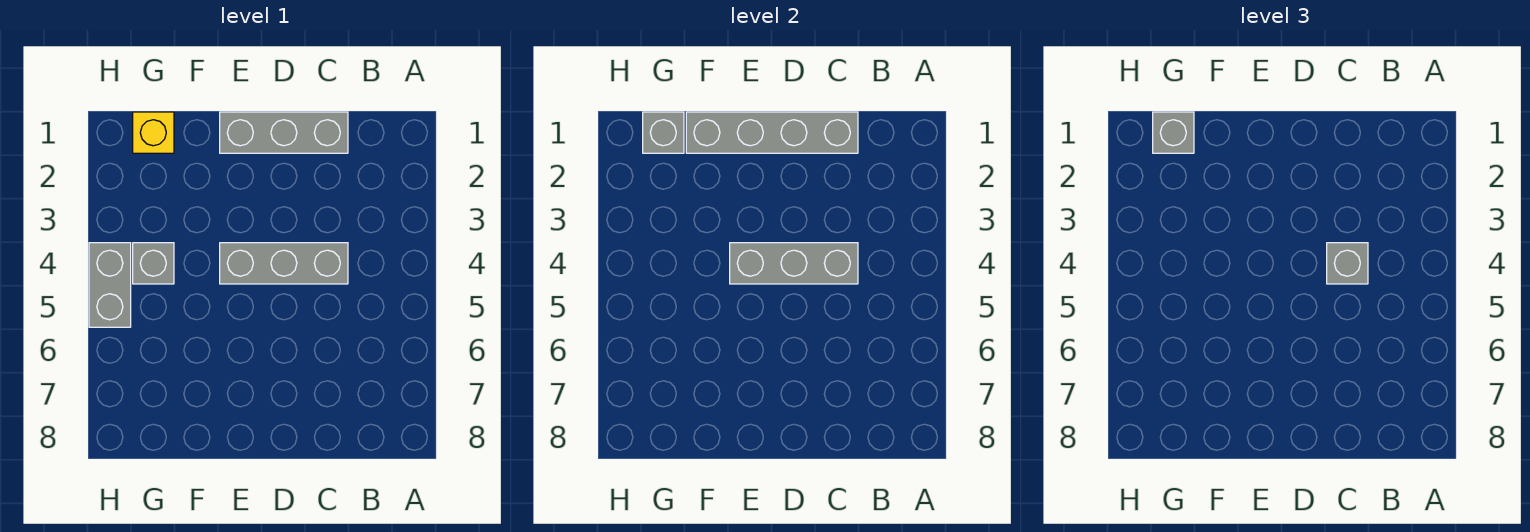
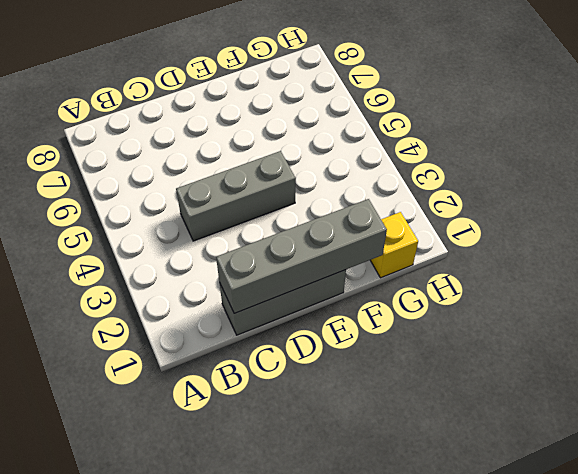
none -> grey 1x1 brick [133,243,174,284]
none -> grey 1x2 brick [89,243,131,327]

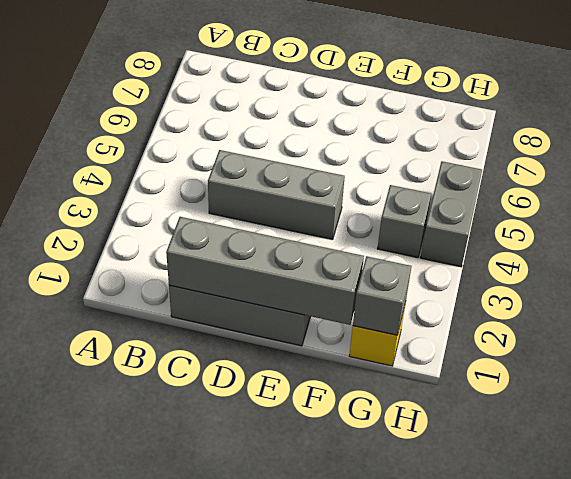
none -> grey 1x3 brick [730,243,858,284]
none -> grey 1x1 brick [1327,243,1368,284]

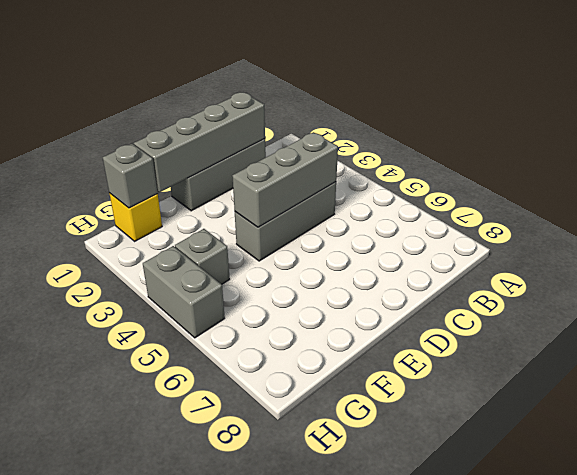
none -> grey 1x1 brick [1327,243,1368,284]
none -> grey 1x1 brick [1153,112,1194,153]

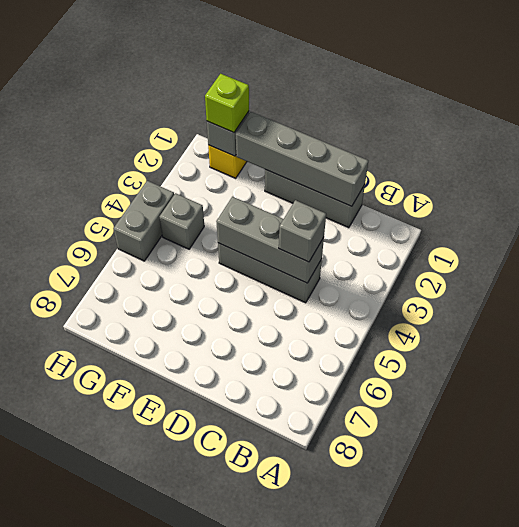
lime 1x1 brick [205,74,249,132] -> grey 1x1 brick [1153,112,1194,153]

